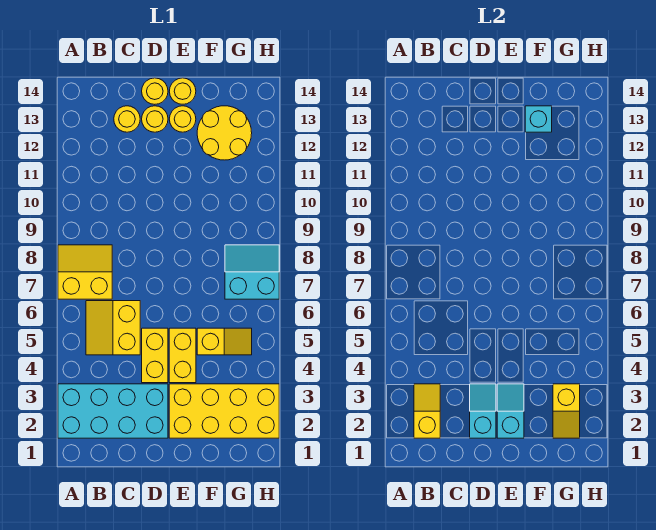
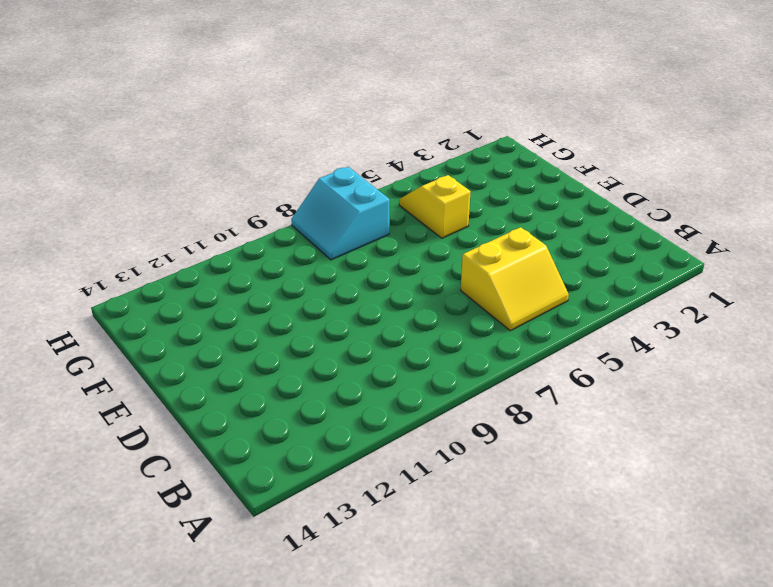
none -> cyan 2x4 brick [58,384,168,438]
none -> yellow 2x2 slope [58,245,112,299]
none -> yellow 1x1 round brick [114,106,140,132]

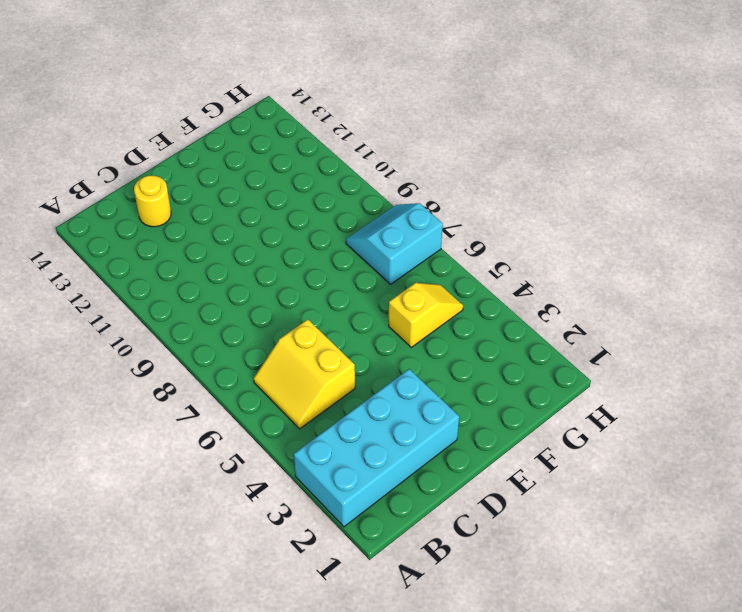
none -> yellow 2x2 slope [58,245,112,299]
none -> yellow 1x2 brick [142,328,168,383]
none -> yellow 1x1 round brick [142,106,168,132]

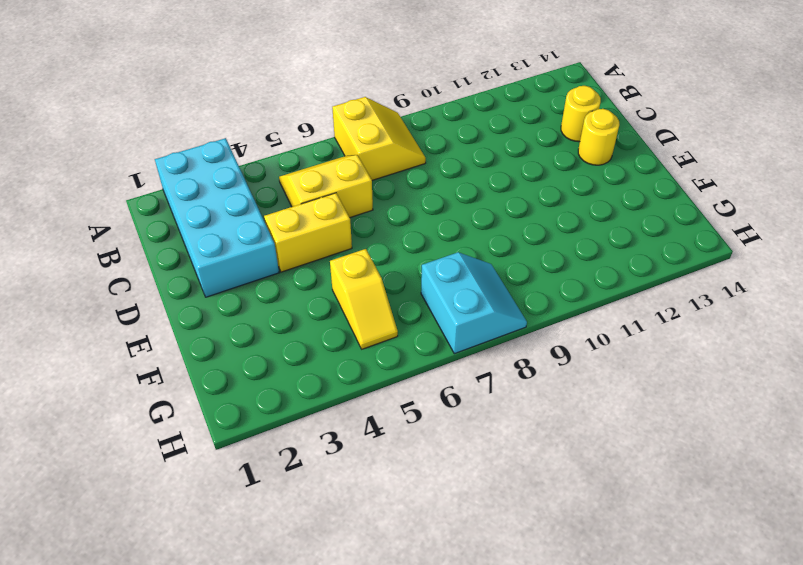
none -> yellow 1x1 round brick [142,78,168,104]
none -> yellow 2x4 brick [169,384,279,438]
none -> yellow 1x2 brick [169,328,196,383]

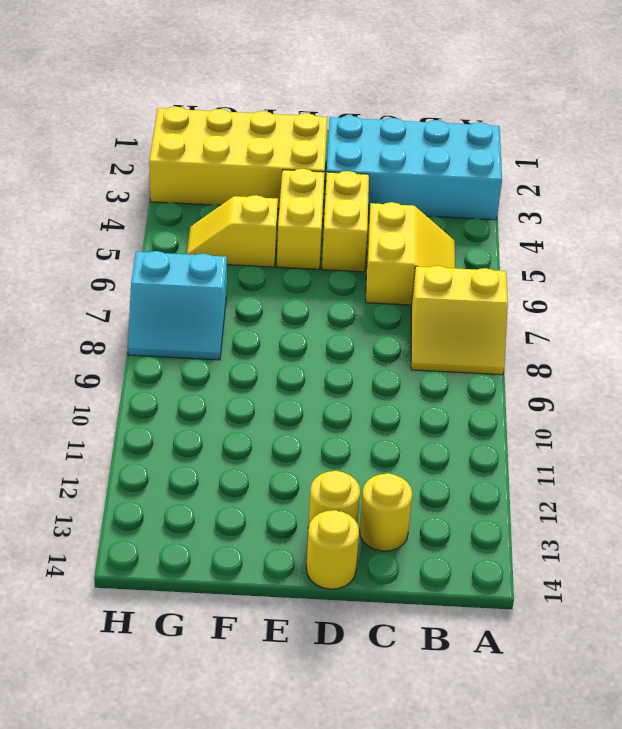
none -> yellow 1x1 round brick [169,106,196,132]
none -> yellow 1x1 round brick [169,78,196,104]
none -> yellow 2x2 round brick [197,106,252,160]

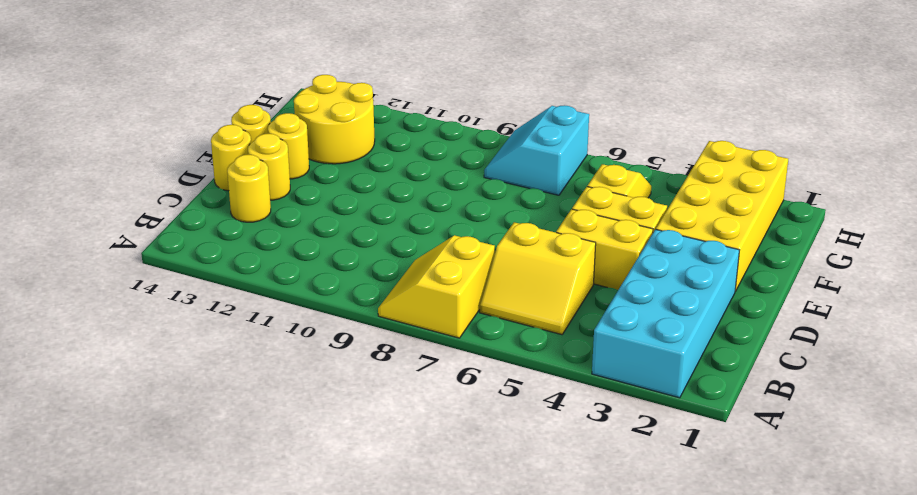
none -> yellow 1x2 slope [414,384,440,438]
none -> cyan 1x2 slope [470,384,496,438]
none -> cyan 1x2 slope [497,384,524,438]

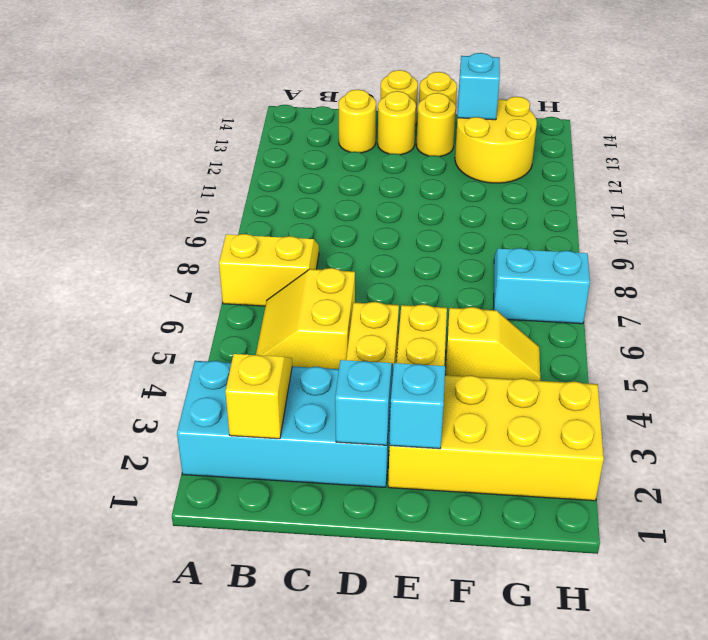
none -> yellow 1x2 slope [553,384,580,438]

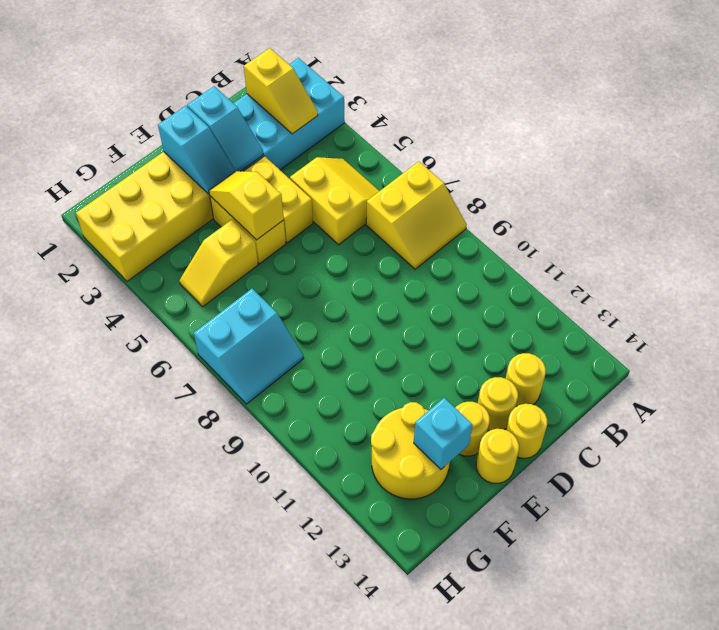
yellow 1x2 slope [209,171,284,240] -> yellow 1x2 slope moved to [553,384,580,438]

